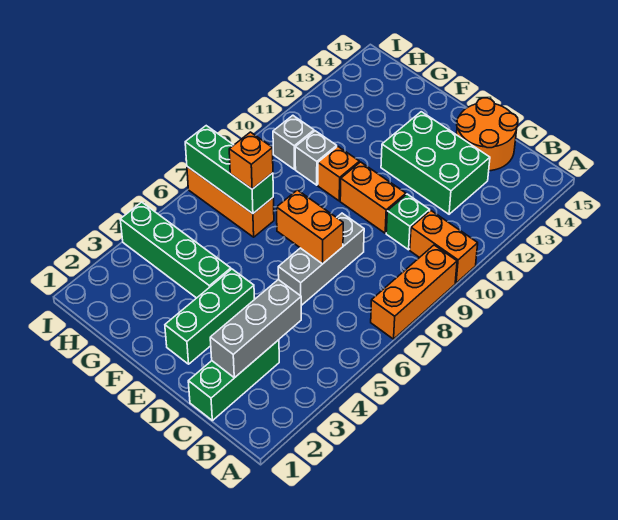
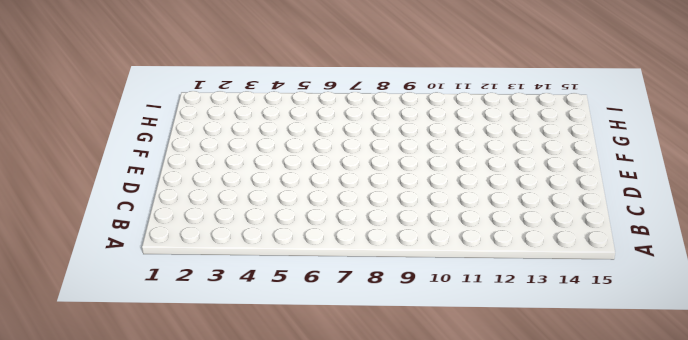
none -> orange 1x3 brick [371,245,457,339]
none -> orange 1x2 brick [410,210,478,283]
none -> green 1x3 brick [188,340,279,421]

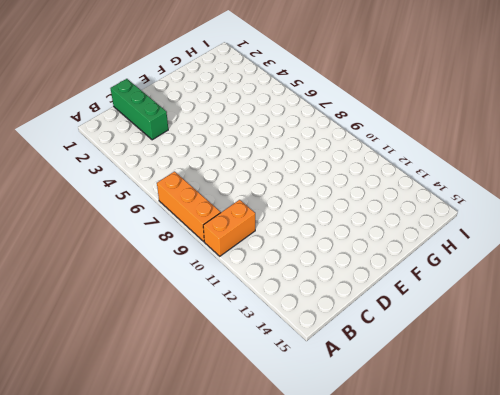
none -> green 1x1 brick [386,194,430,250]
none -> green 2x3 brick [381,112,490,214]
none -> orange 2x2 round brick [457,98,518,171]

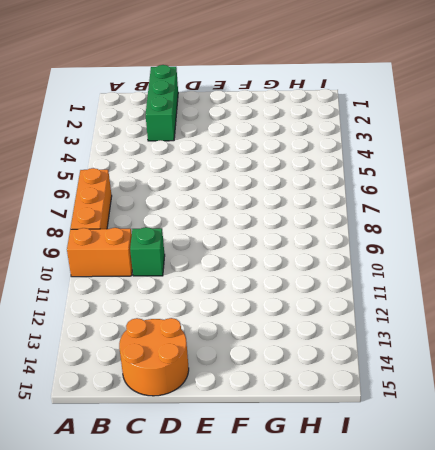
none -> green 2x3 brick [381,112,490,214]
none -> grey 1x3 brick [278,213,364,305]
none -> orange 1x2 brick [340,162,406,233]

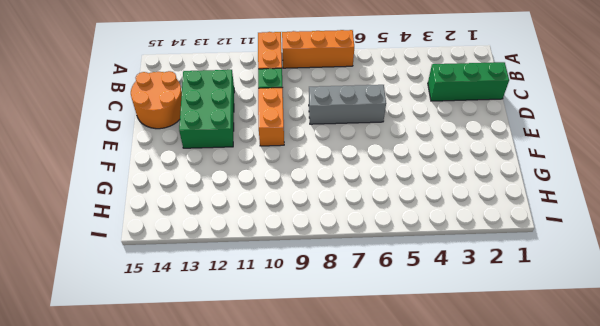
none -> green 1x3 brick [165,269,255,364]
none -> green 1x4 brick [120,202,231,298]
none -> orange 1x1 brick [318,146,359,201]

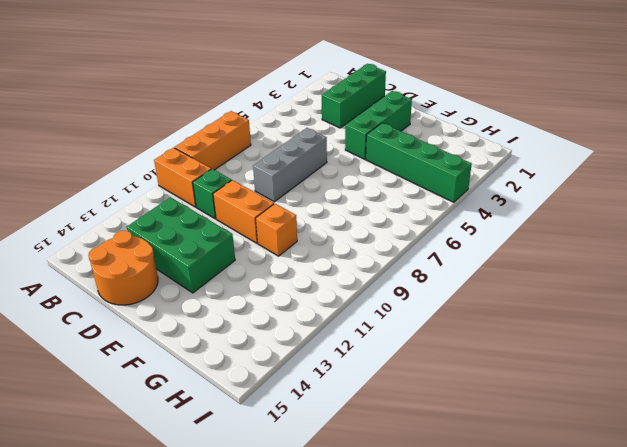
none -> orange 1x3 brick [187,167,274,237]
none -> grey 1x1 brick [295,131,337,185]
none -> grey 1x1 brick [273,115,314,169]

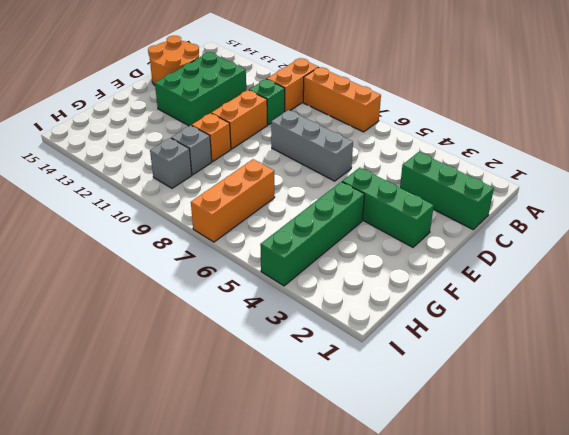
none -> grey 1x3 brick [210,280,301,378]
none -> orange 1x2 brick [277,190,343,264]
none -> green 1x3 brick [185,126,273,214]

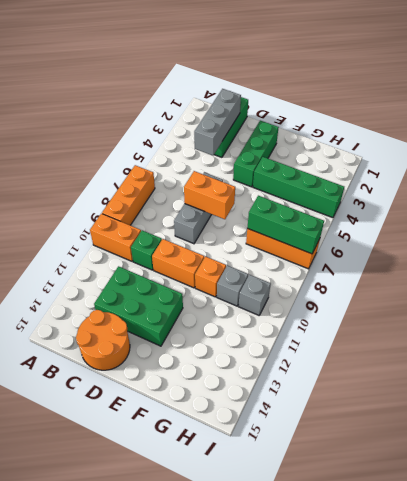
none -> orange 1x1 brick [229,132,273,189]

